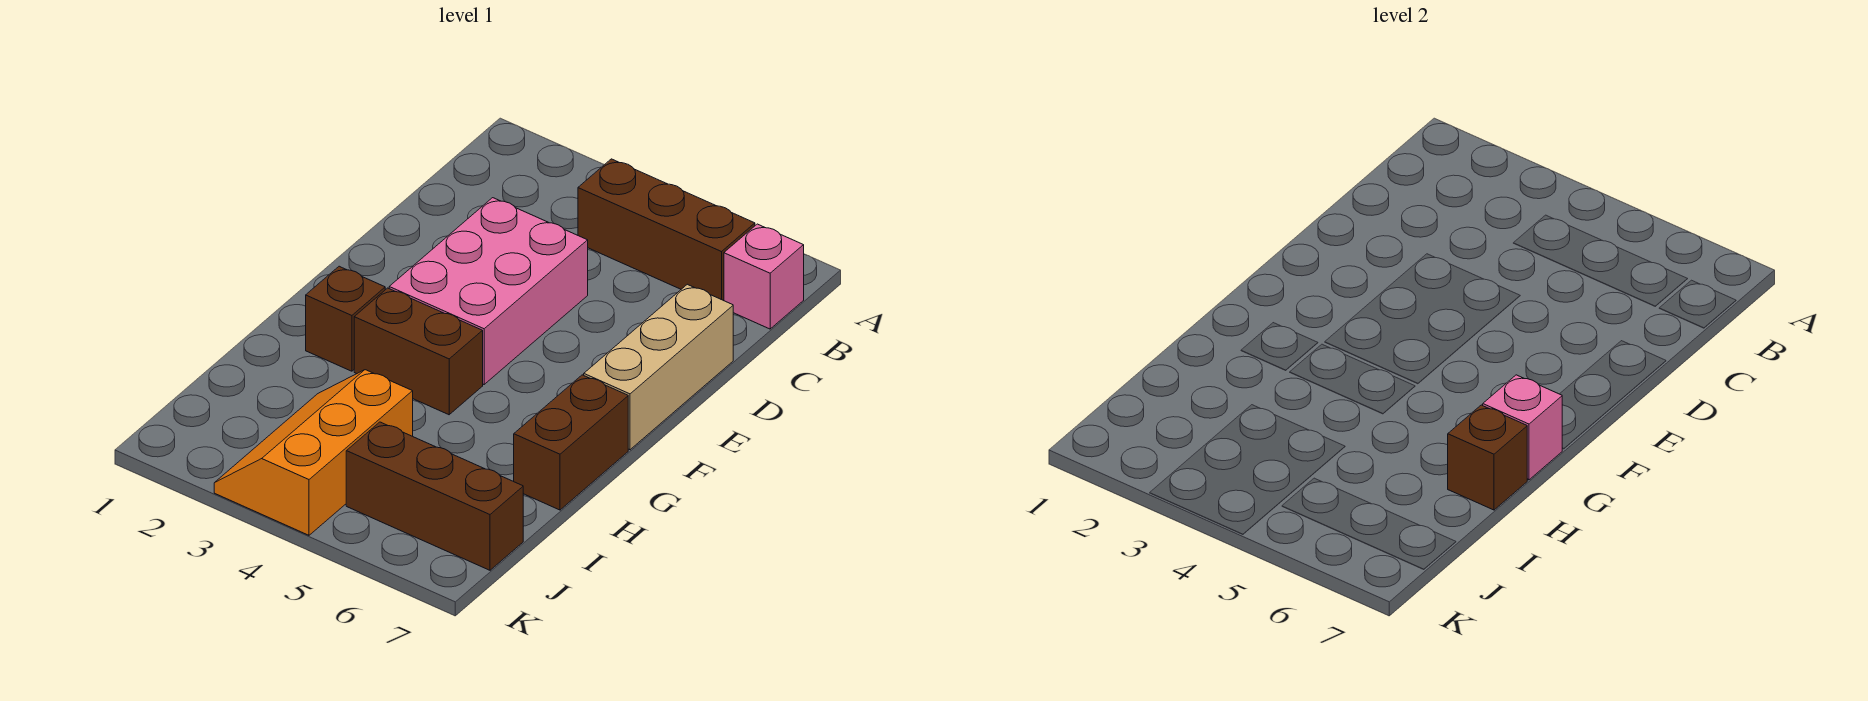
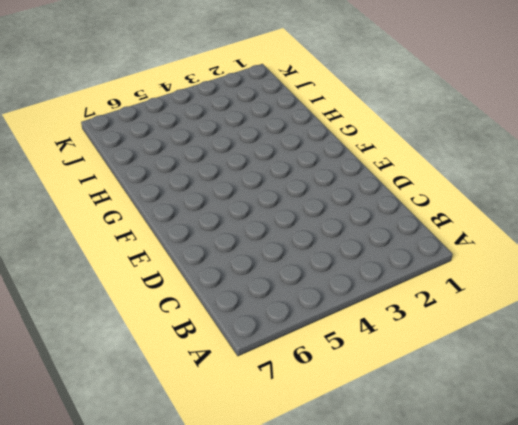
none -> brown 1x3 brick [578,159,755,301]
none -> pink 1x1 brick [724,224,804,329]

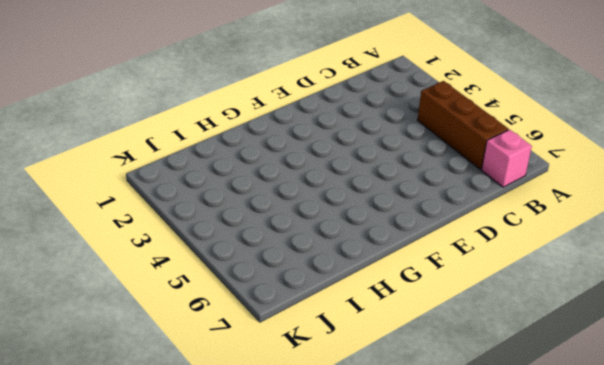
none -> pink 2x3 brick [389,198,588,384]
none -> tan 1x3 brick [584,284,733,450]

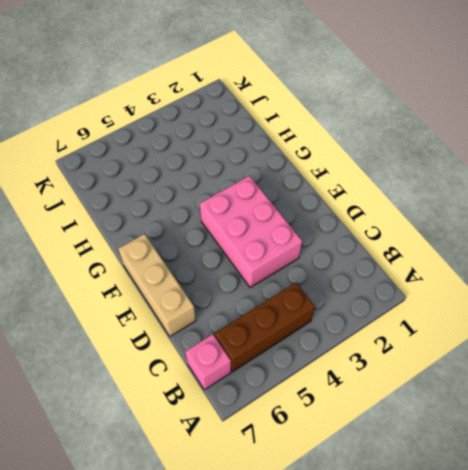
none -> brown 1x1 brick [306,266,385,371]
none -> brown 1x2 brick [354,288,483,415]

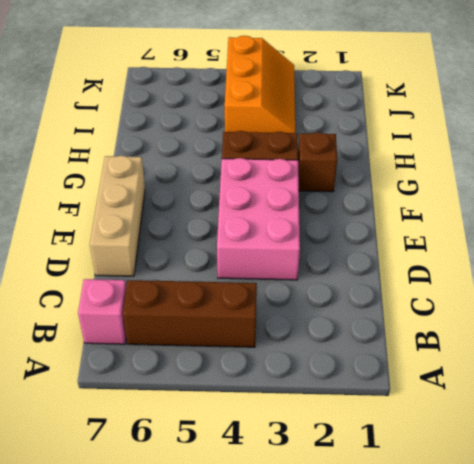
none -> brown 1x2 brick [514,375,628,510]
none -> brown 1x3 brick [346,422,523,570]

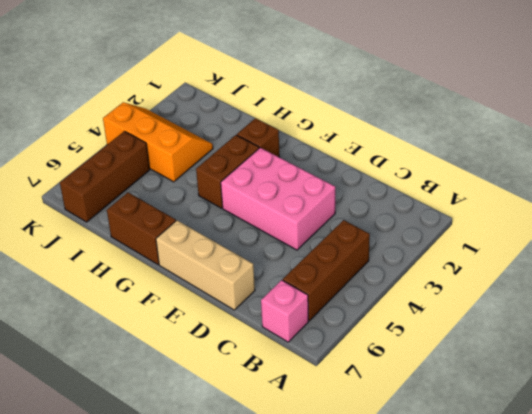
none -> pink 1x1 brick [1483,375,1562,480]
none -> brown 1x1 brick [1448,405,1527,510]

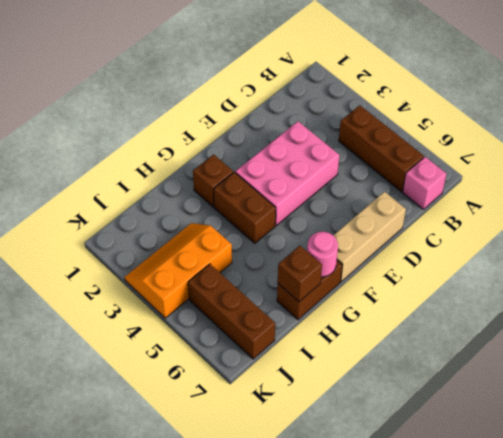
pink 1x1 round brick [307,232,338,277] -> pink 1x1 brick [1483,375,1562,480]

